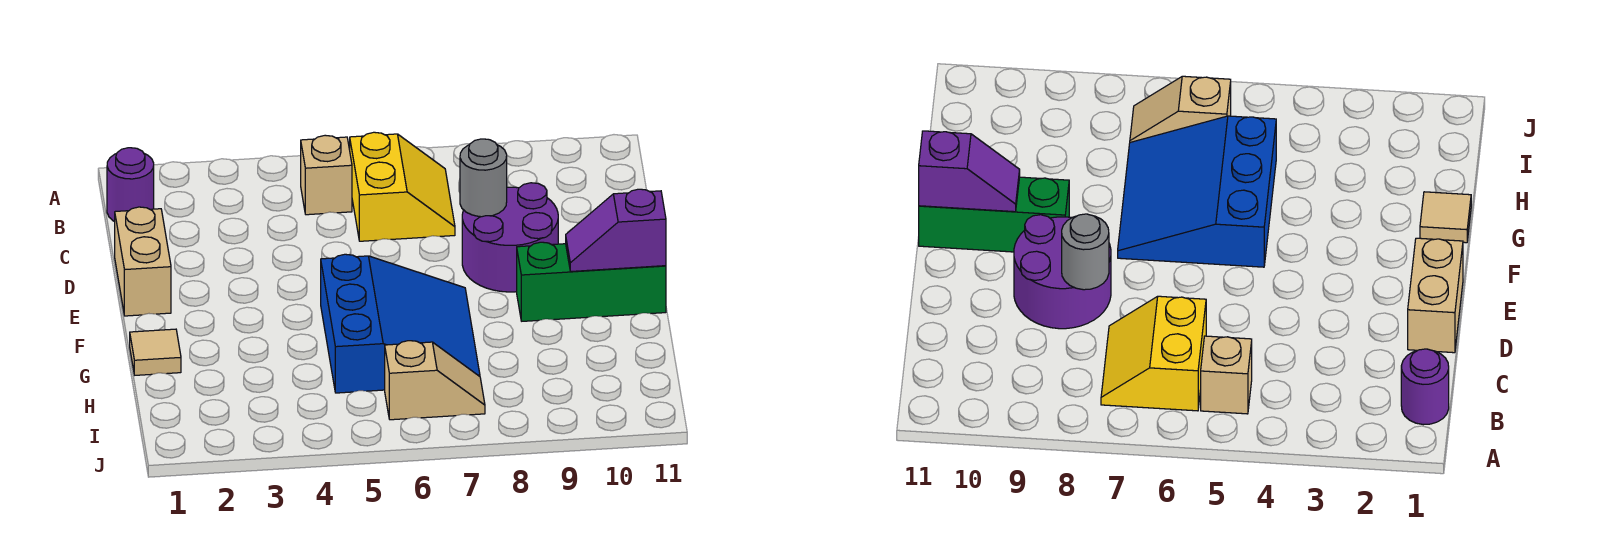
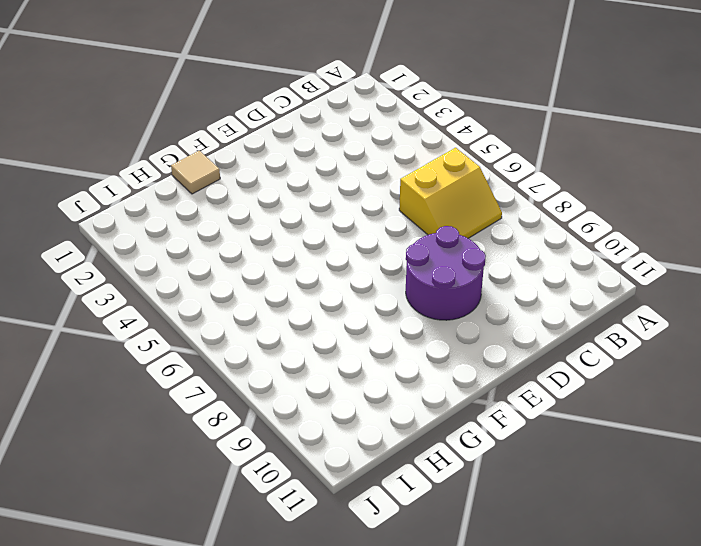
none -> purple 1x1 round brick [107,148,154,222]
none -> tan 1x1 brick [301,135,352,215]

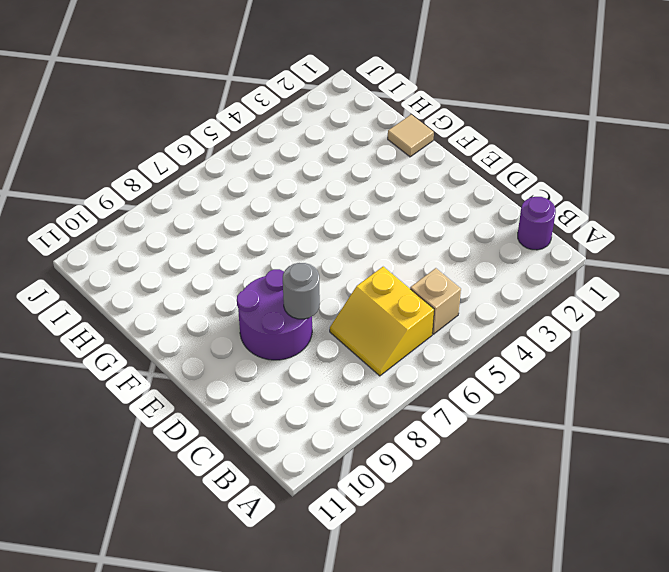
none -> tan 1x2 brick [115,207,171,316]
none -> blue 3x3 slope [321,254,480,393]

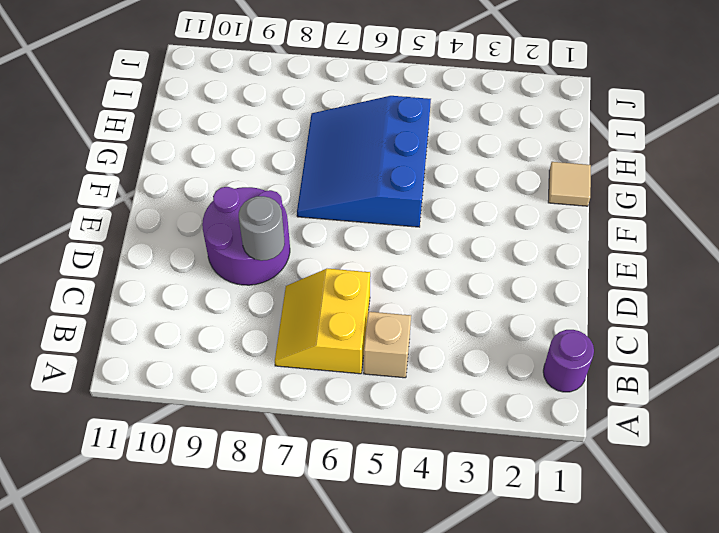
none -> tan 1x2 brick [115,207,171,316]
none -> green 1x3 brick [517,242,666,321]

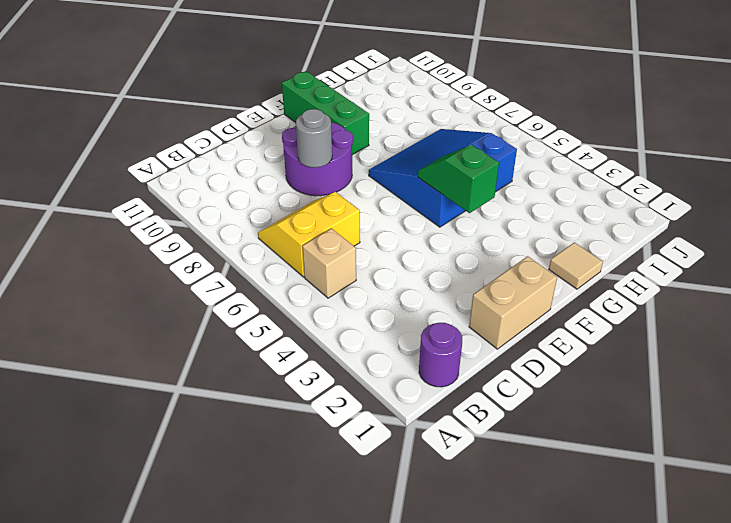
green 1x2 slope [418,145,499,213] -> none
none -> tan 1x2 slope [385,341,485,420]
none -> purple 1x2 slope [566,189,666,271]

